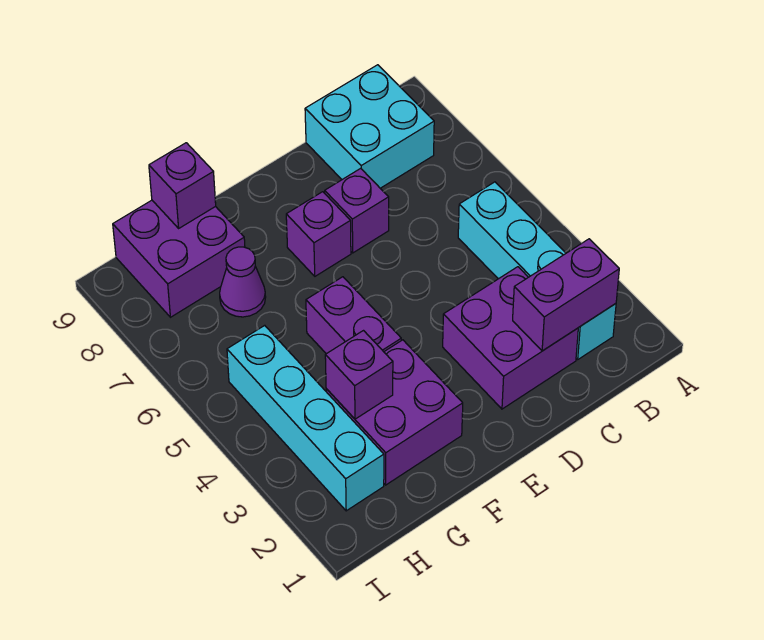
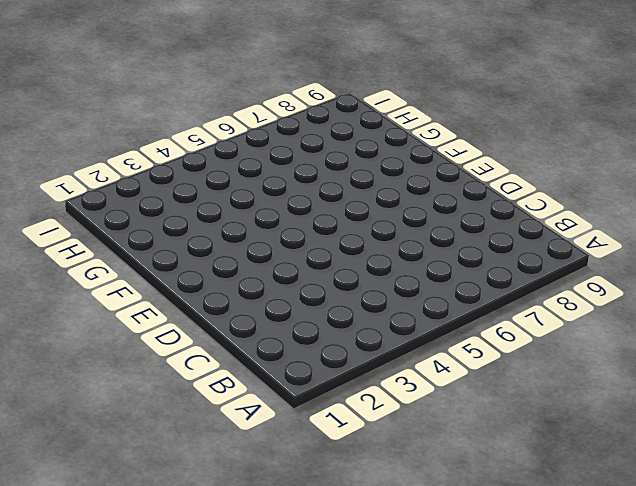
none -> cyan 1x4 brick [458,182,616,359]
none -> cyan 2x2 brick [305,65,434,188]
none -> purple 2x2 brick [443,267,578,409]

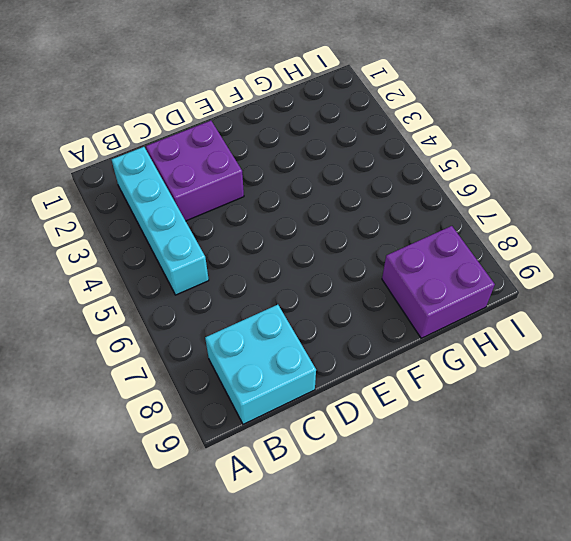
none -> purple 1x1 brick [325,168,389,253]
none -> purple 1x1 brick [286,192,351,276]
none -> purple 2x2 brick [326,340,463,485]

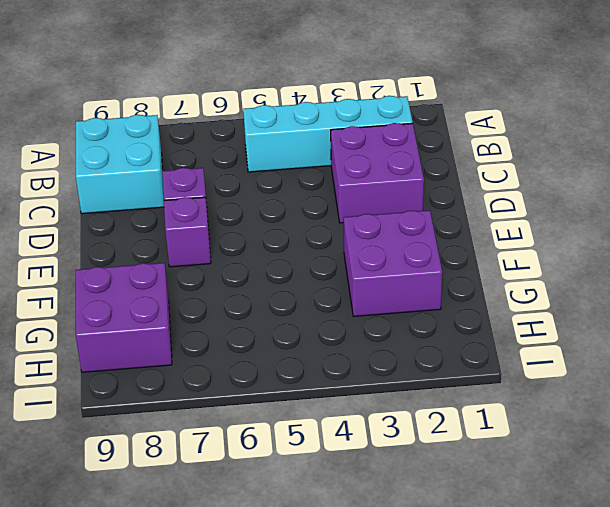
none -> purple 1x2 brick [306,277,401,354]
none -> purple 1x1 cone [220,247,266,317]
none -> cyan 1x4 brick [227,325,384,511]

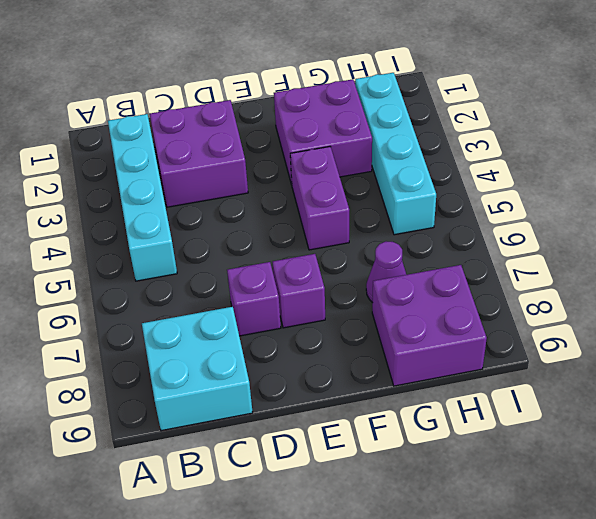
none -> purple 1x2 brick [513,239,619,351]
none -> purple 1x1 brick [325,331,393,419]
none -> purple 1x1 brick [149,143,216,228]

